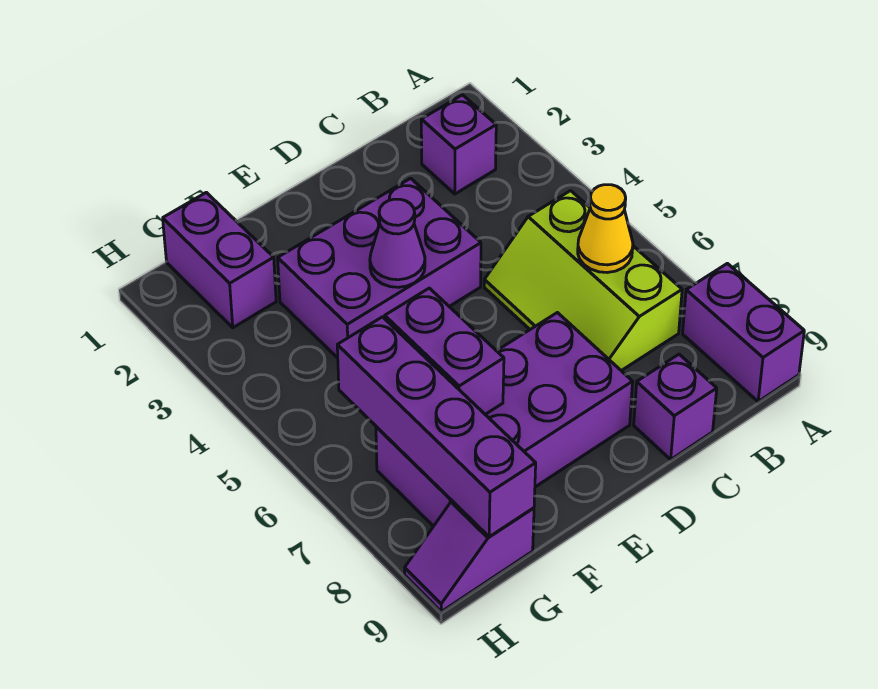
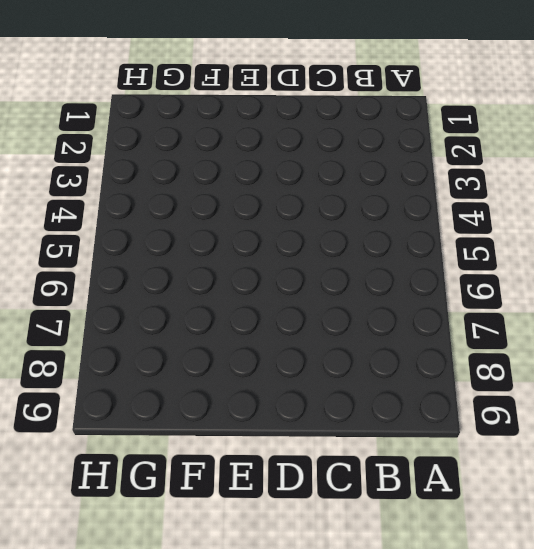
none -> purple 1x2 brick [683,263,804,401]
none -> purple 1x1 brick [421,95,496,194]
none -> lime 2x3 slope [484,191,682,371]

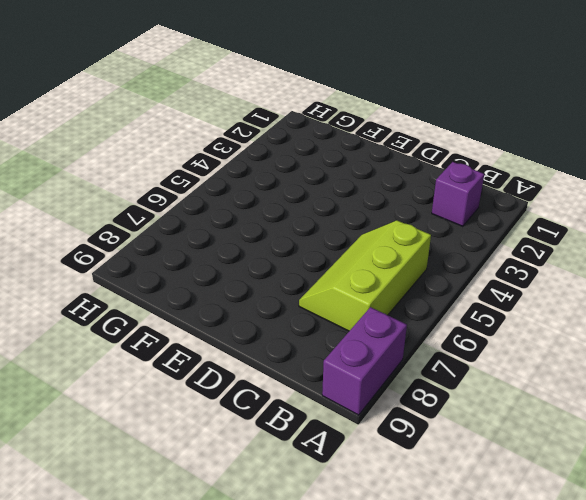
none -> purple 1x1 brick [634,354,717,459]
none -> purple 2x3 brick [278,178,481,358]
none -> purple 2x4 brick [376,313,633,526]

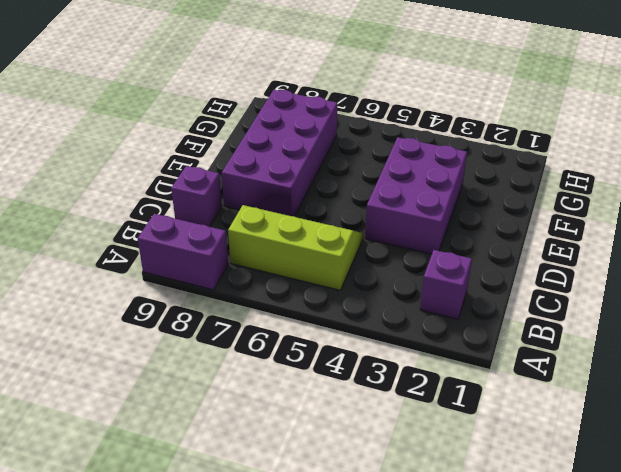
none -> purple 1x2 brick [163,192,276,328]
none -> purple 1x2 slope [405,501,534,612]
none -> yellow 1x1 cone [578,185,633,273]

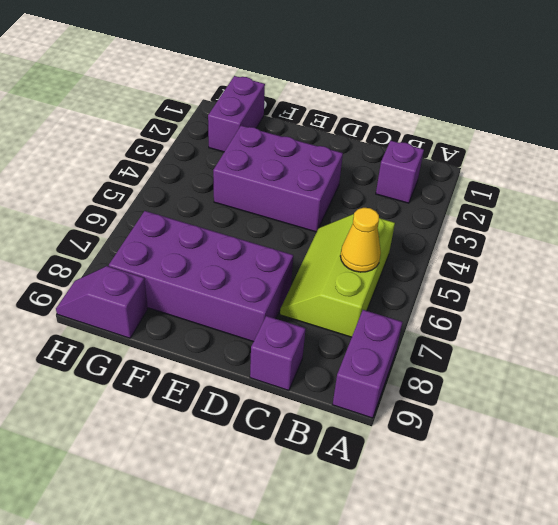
none -> purple 1x1 cone [370,199,425,287]
none -> purple 1x2 brick [385,288,504,414]
none -> purple 1x4 brick [337,317,536,537]

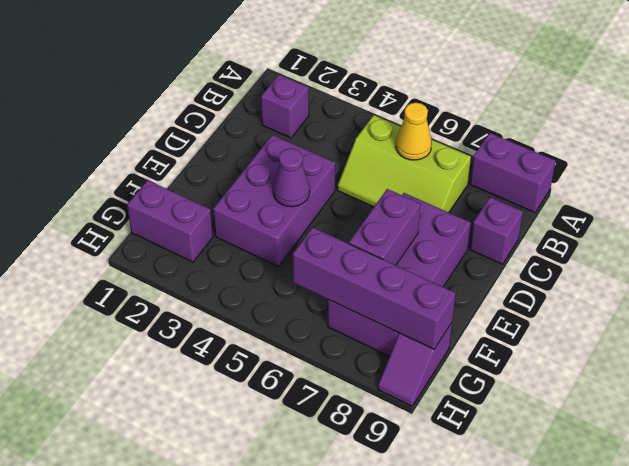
purple 1x2 brick [349,189,421,265] -> purple 1x2 brick turned to [385,288,504,414]

